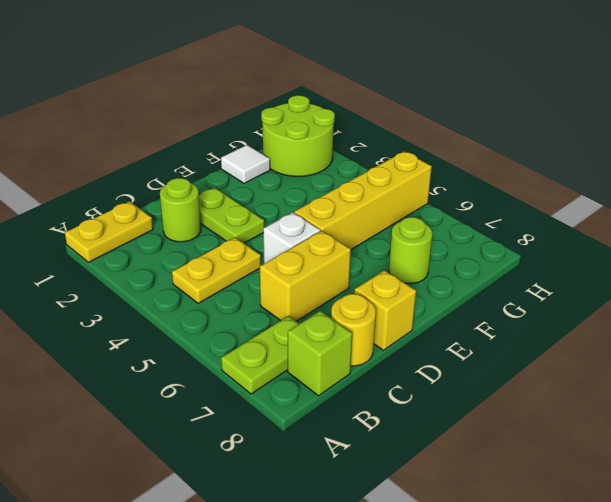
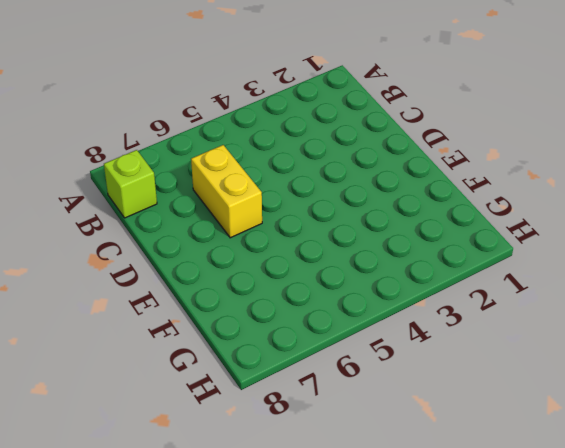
none -> yellow 1x2 plate [65,201,153,262]
none -> lime 1x2 plate [221,316,299,394]
none -> yellow 1x2 plate [172,238,261,303]

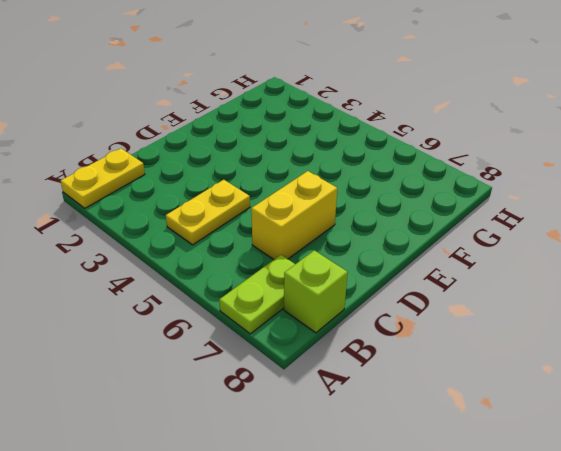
none -> lime 1x1 round brick [160,178,201,242]
none -> yellow 1x1 round brick [331,294,376,366]
none -> lime 1x2 plate [199,188,264,243]

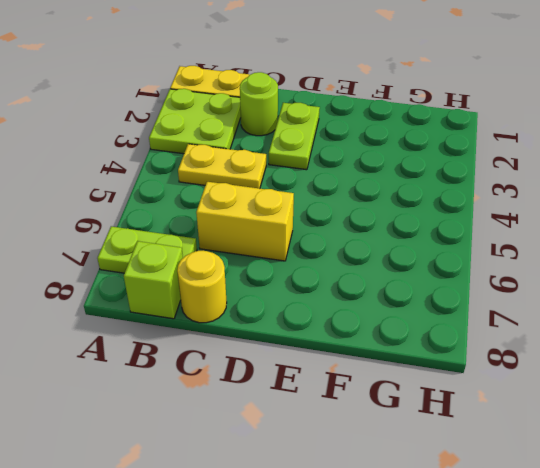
lime 2x2 plate [149,89,241,154] -> none
none -> white 1x1 brick [263,212,320,264]
none -> yellow 1x1 brick [354,270,416,350]
none -> yellow 1x4 brick [294,151,432,250]

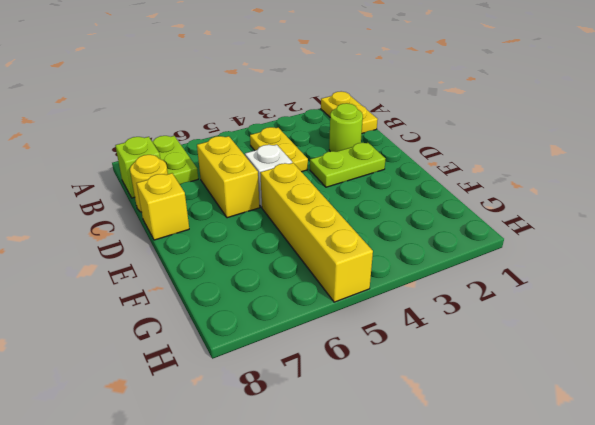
none -> white 1x1 tile [221,145,270,183]
none -> lime 1x1 round brick [389,217,432,283]
none -> lime 2x2 round brick [261,95,335,176]

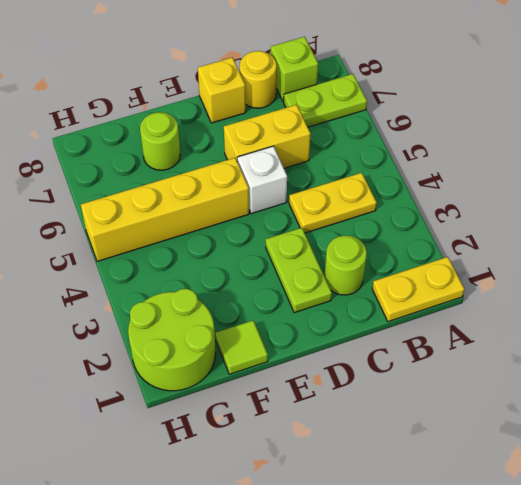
lime 1x1 tile [215,321,268,374] -> white 1x1 tile [221,145,270,183]

